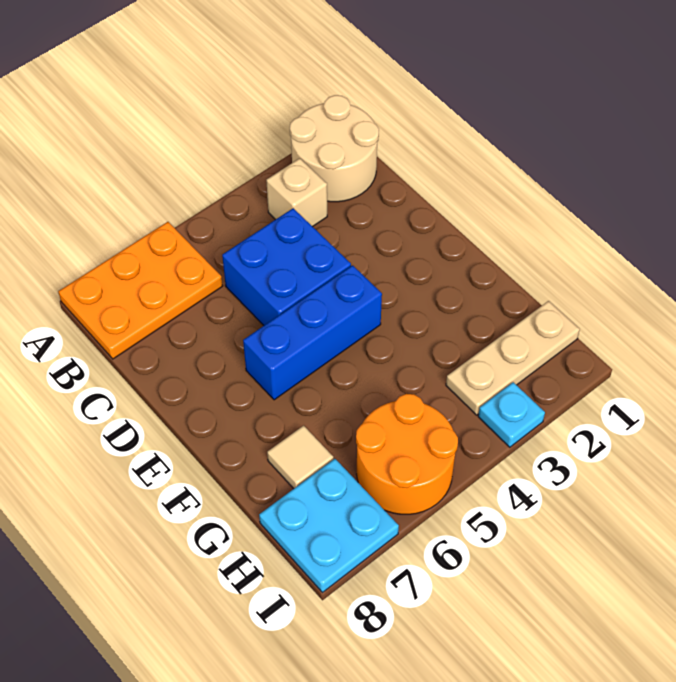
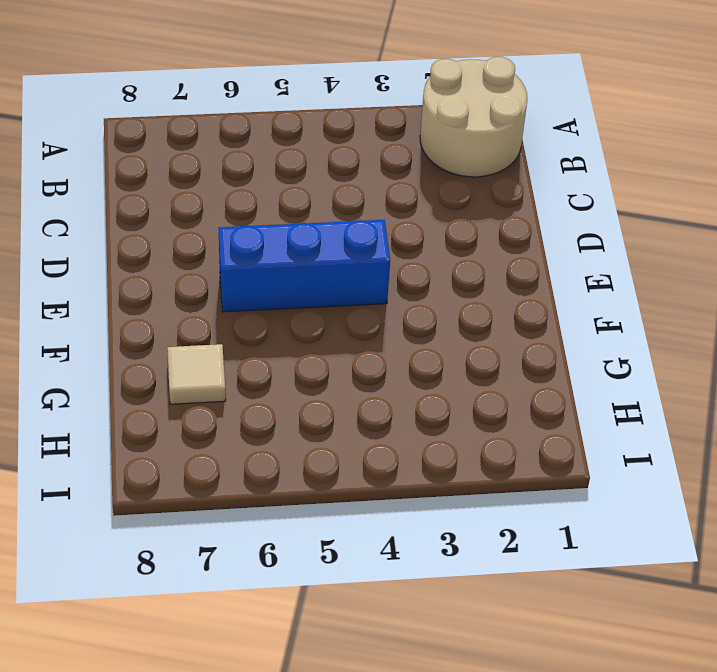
none -> orange 2x3 plate [58,222,222,359]
none -> tan 1x1 brick [266,158,327,227]

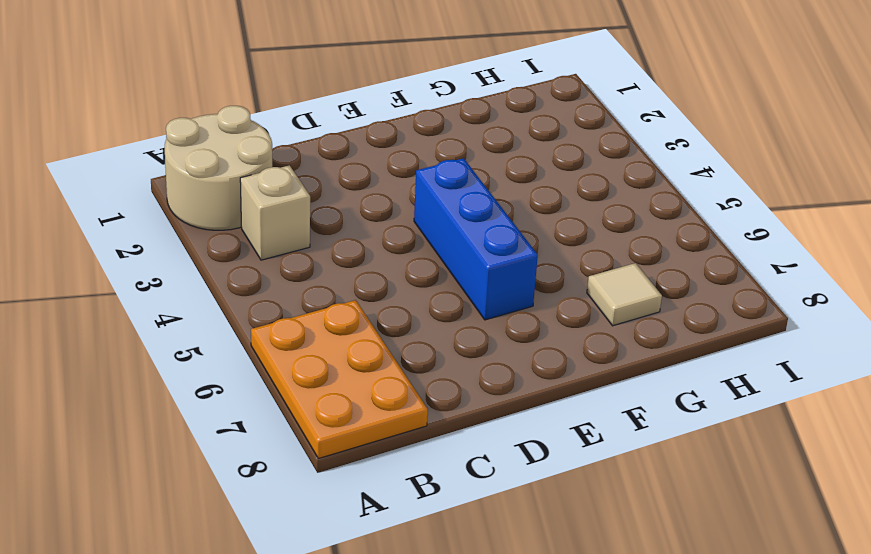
none -> blue 2x2 brick [222,208,351,325]
none -> tan 1x3 plate [446,301,580,415]

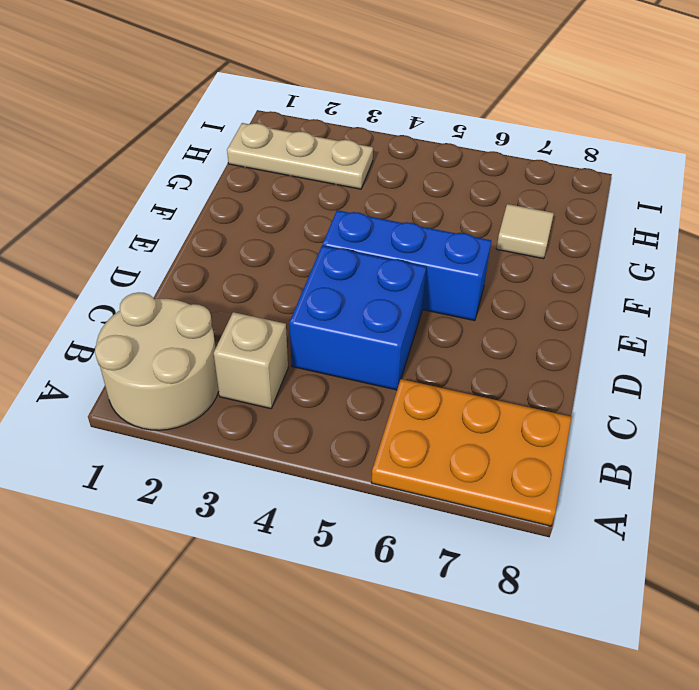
none -> orange 2x2 round brick [356,394,458,514]
none -> cyan 2x2 plate [259,459,399,592]

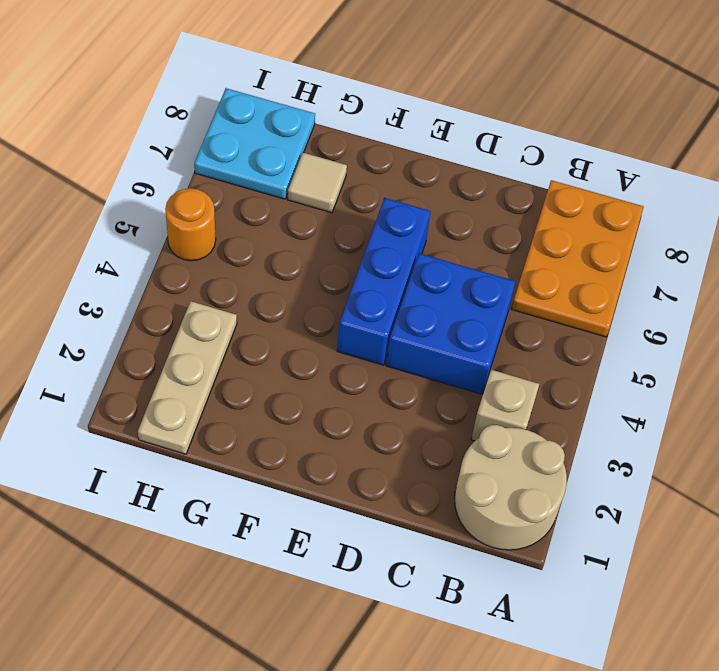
orange 1x1 round brick [165,188,216,261] -> orange 2x2 round brick [356,394,458,514]
none -> cyan 1x1 plate [478,382,545,447]

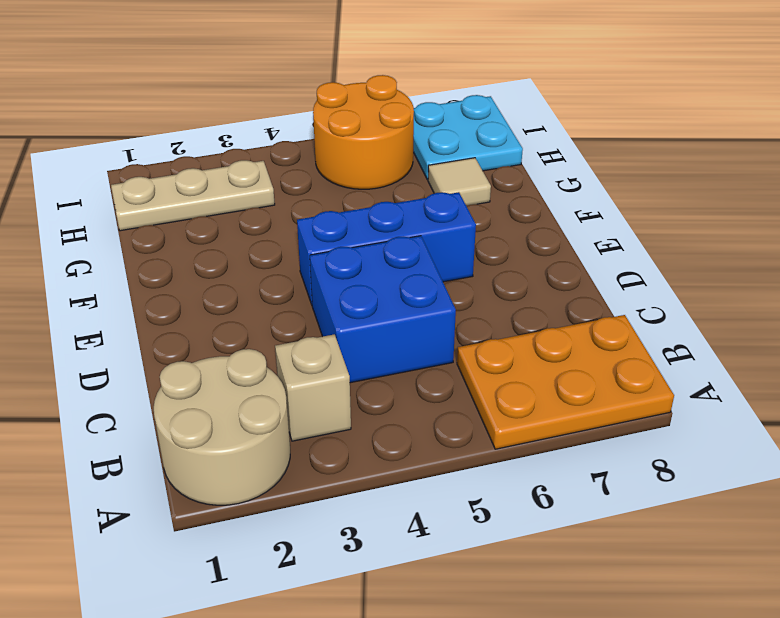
none -> cyan 1x1 plate [478,382,545,447]

